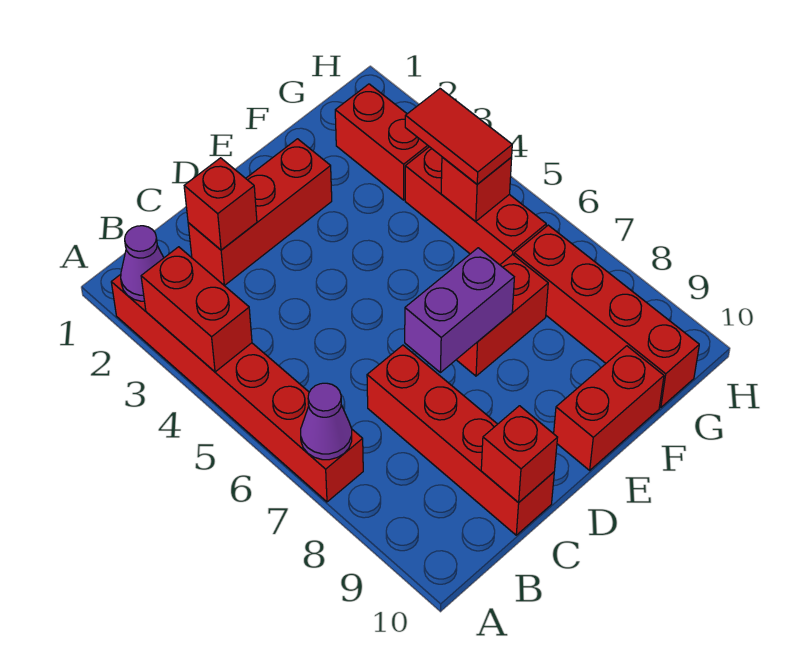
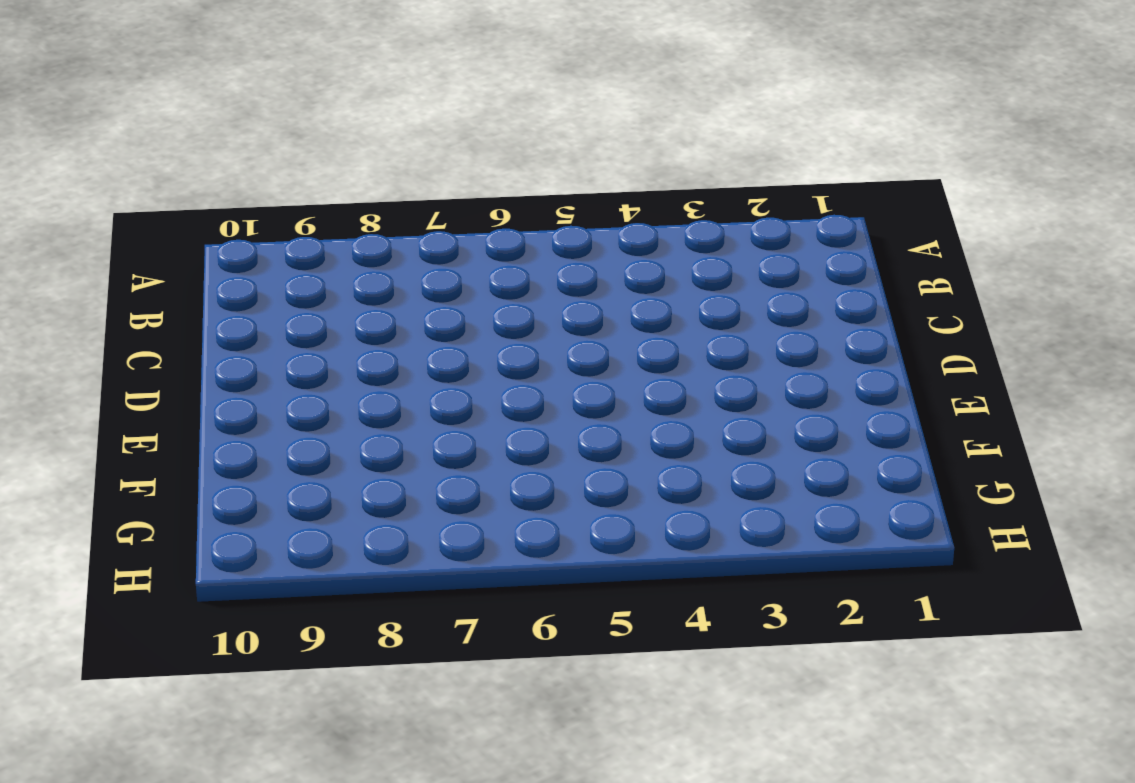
none -> red 1x6 brick [111,274,363,502]
none -> red 1x3 brick [188,139,332,286]
none -> red 1x4 brick [367,345,554,535]

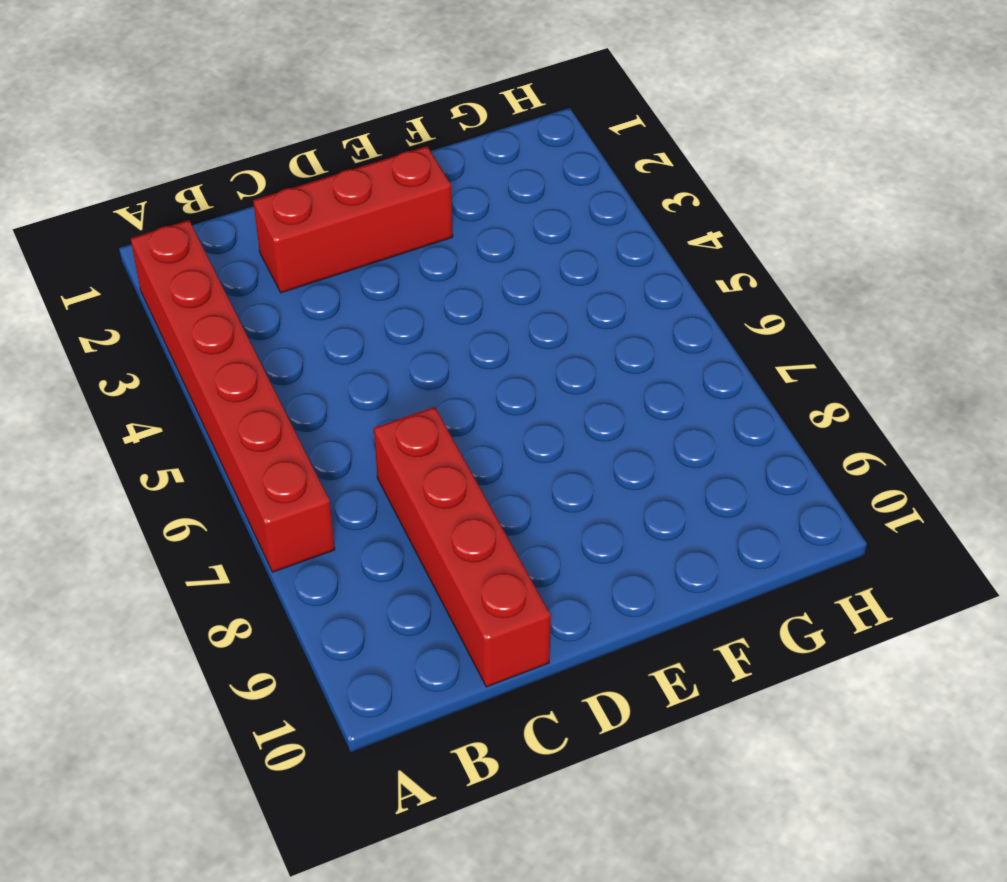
none -> red 1x2 brick [456,254,548,376]
none -> red 1x2 brick [554,346,664,470]
none -> red 1x2 brick [335,84,429,200]

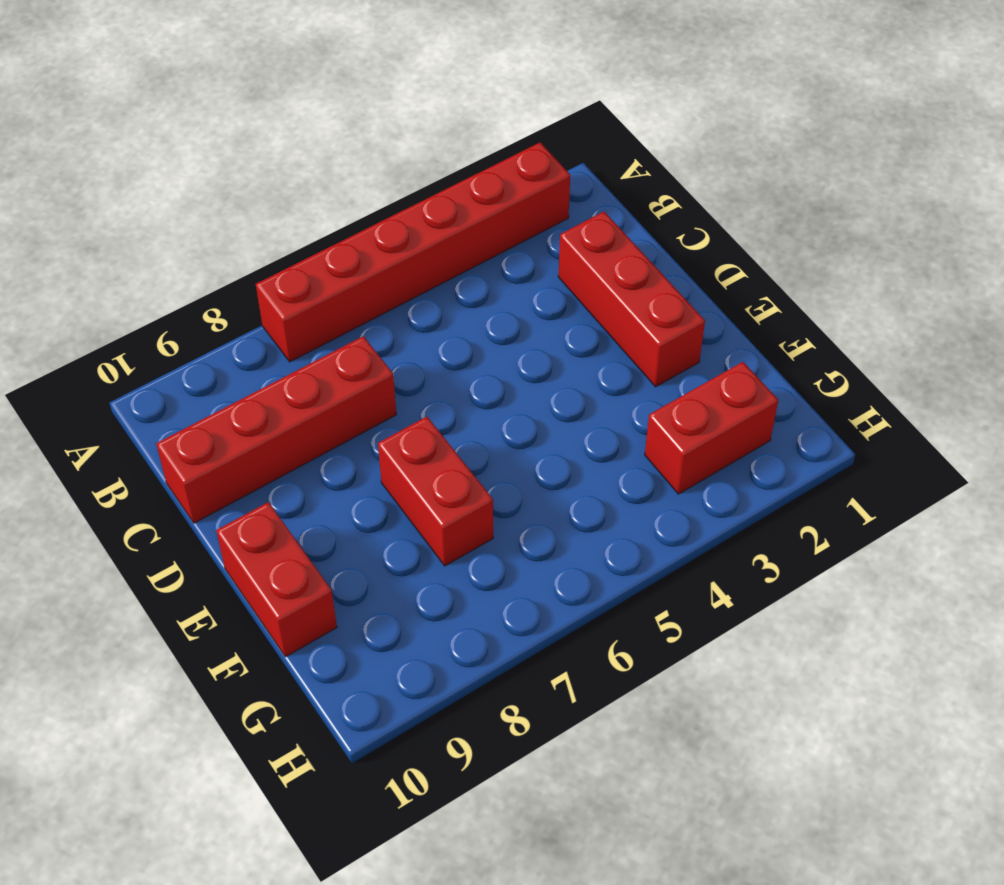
none -> red 1x3 brick [405,147,546,265]
none -> red 1x4 brick [514,225,699,408]
none -> purple 1x1 cone [121,226,164,301]

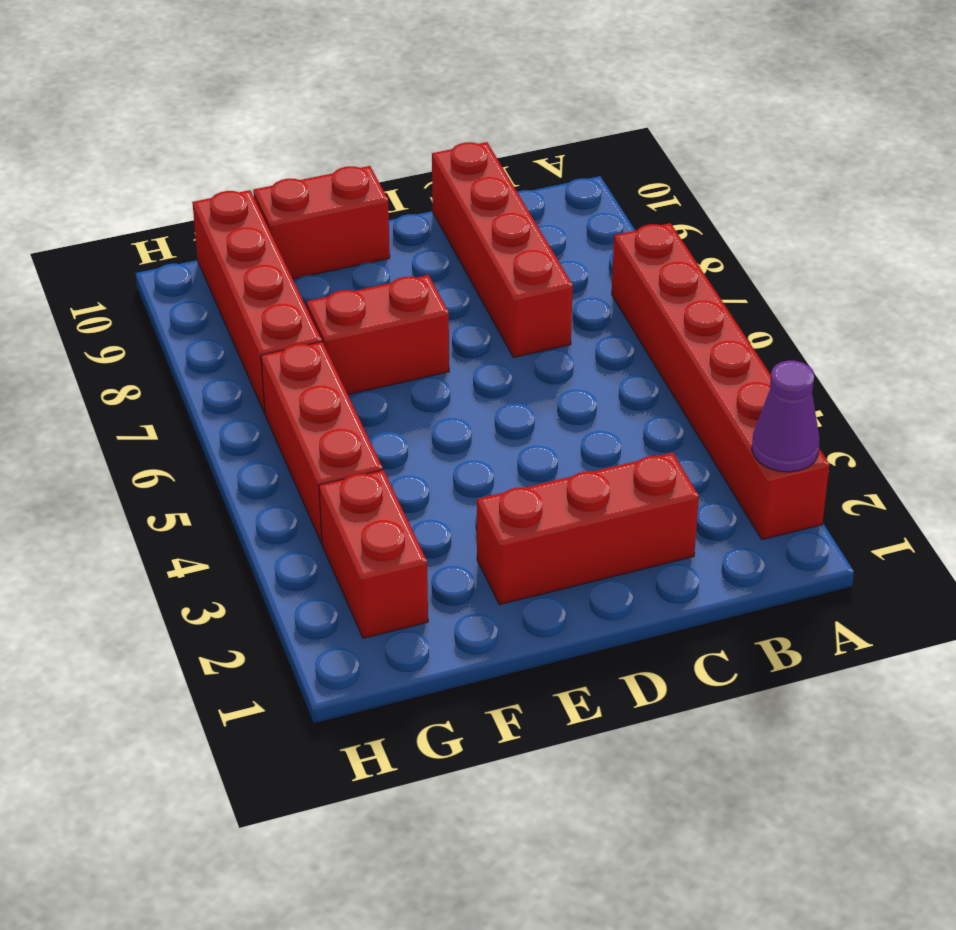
none -> red 1x2 brick [141,247,252,372]
none -> purple 1x1 cone [301,383,352,460]
none -> red 1x1 brick [184,158,257,250]

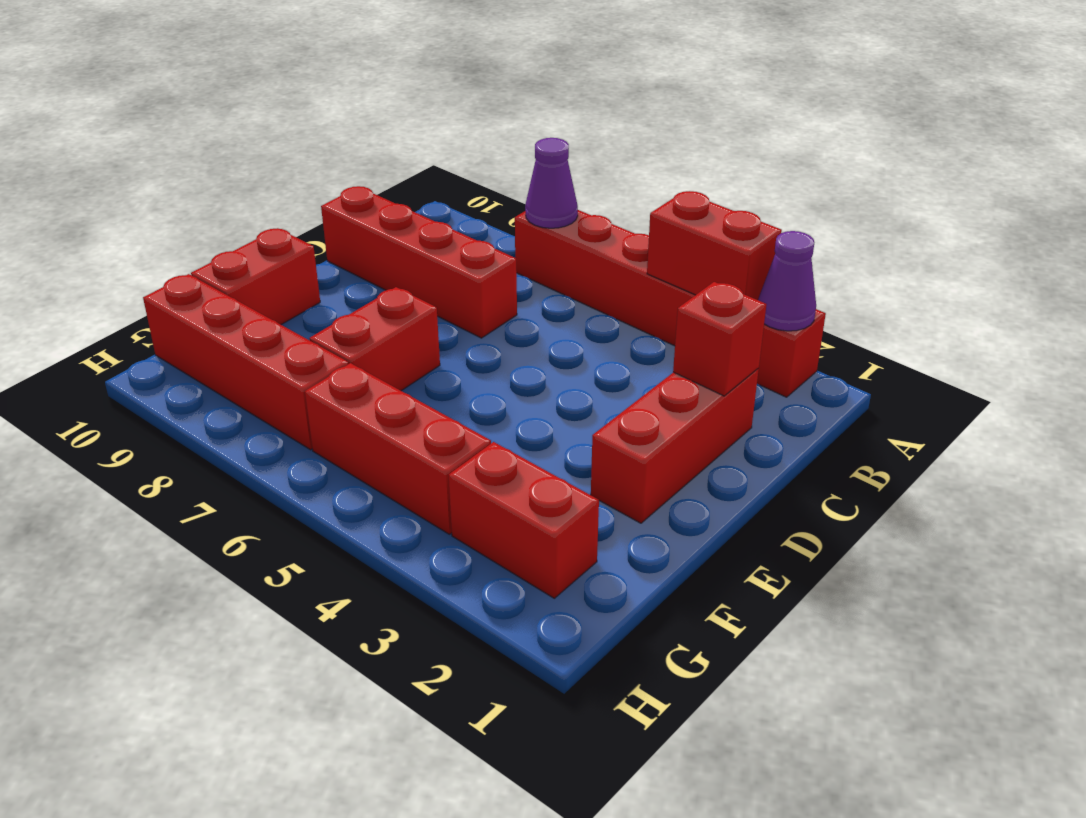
none -> red 1x1 brick [481,406,558,503]
none -> purple 1x2 brick [405,248,514,373]
none -> red 1x1 brick [441,157,512,221]

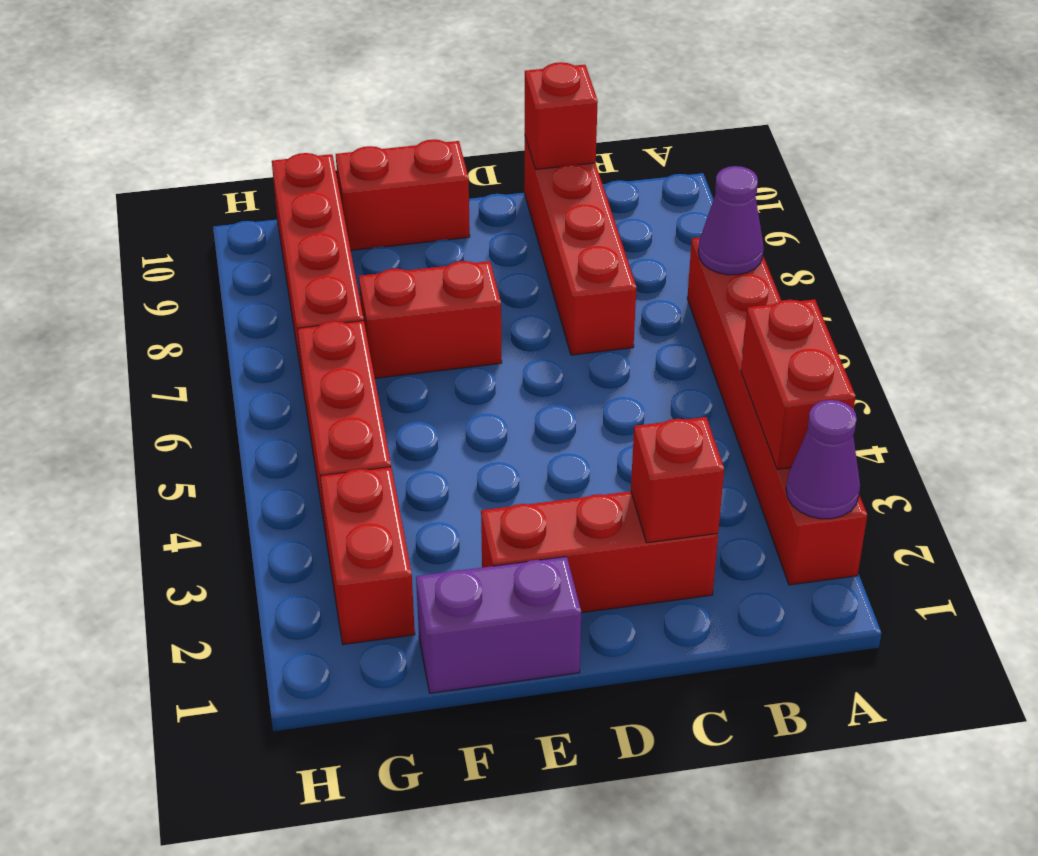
purple 1x2 brick [416,557,581,693] -> purple 1x2 brick moved to [405,248,514,373]
none -> red 1x1 brick [441,157,512,221]
none -> red 1x2 tile [405,89,512,184]

